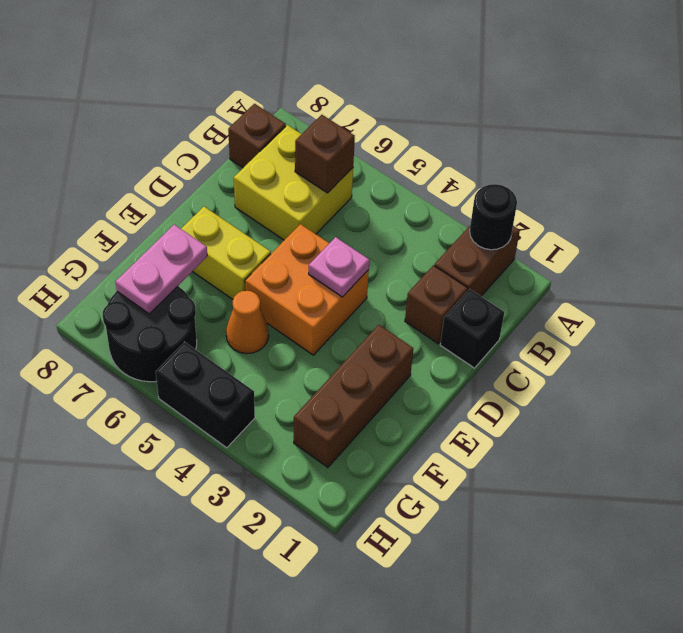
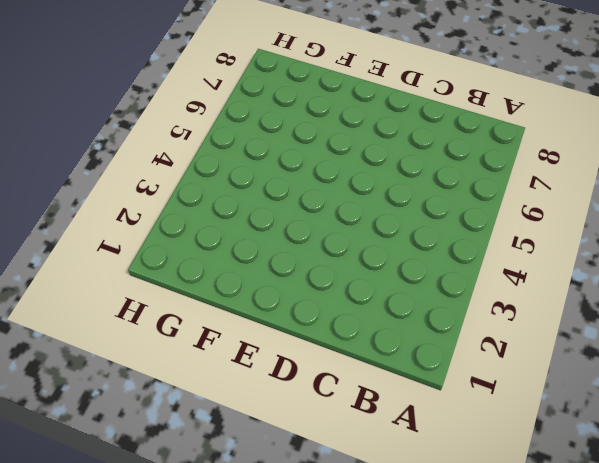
none -> brown 1x2 brick [434,226,520,296]
none -> yellow 2x2 brick [234,125,353,240]
none -> brown 1x1 brick [228,104,286,168]

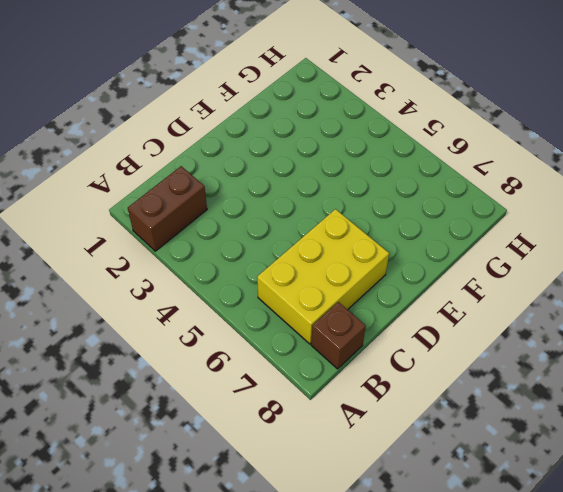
yellow 2x3 brick [257,209,389,344] -> yellow 2x2 brick [234,125,353,240]
none -> black 1x1 brick [440,289,504,368]
none -> brown 1x1 brick [405,265,468,344]
none -> orange 2x2 brick [245,224,369,355]

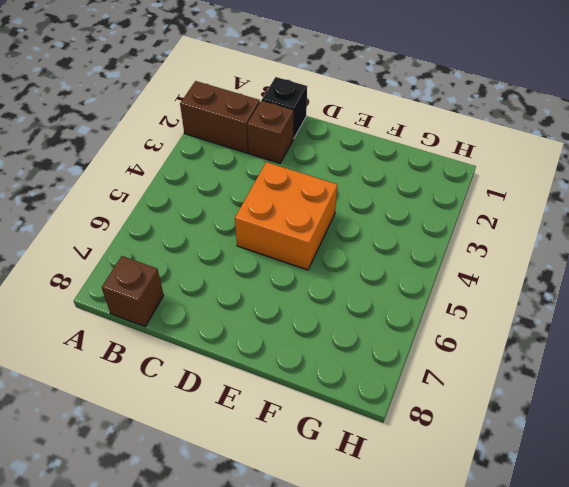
none -> yellow 2x2 brick [234,125,353,240]
none -> brown 1x3 brick [294,325,413,467]
none -> yellow 1x2 brick [181,207,271,299]

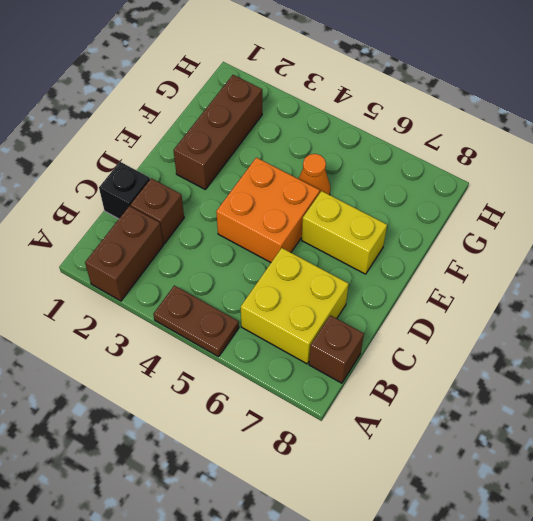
brown 1x2 plate [153,285,239,357] -> none
none -> black 2x2 round brick [103,286,197,382]
none -> black 1x2 brick [156,342,255,448]
none -> black 1x1 round brick [470,184,517,250]

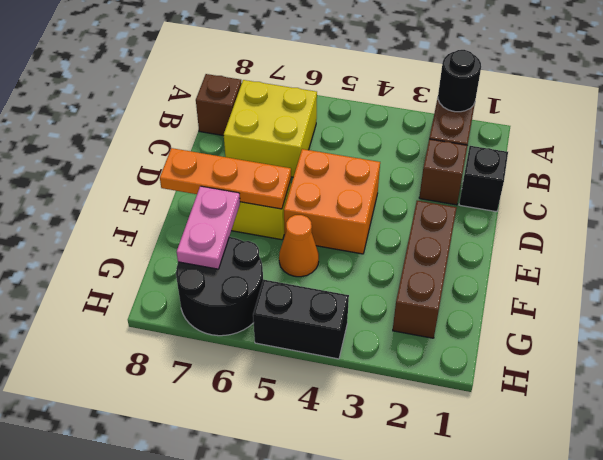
orange 1x3 plate [160,148,291,209] -> none
none -> brown 1x1 brick [295,115,355,193]
none -> pink 1x1 plate [309,237,369,297]

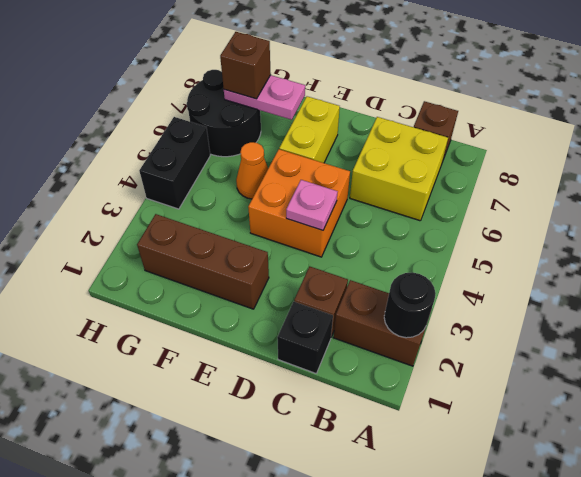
brown 1x1 brick [220,32,271,99] -> brown 1x1 brick moved to [295,115,355,193]

